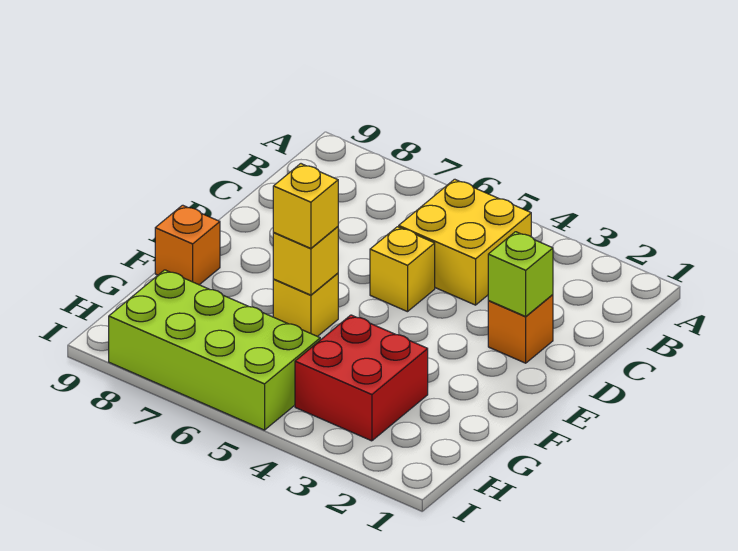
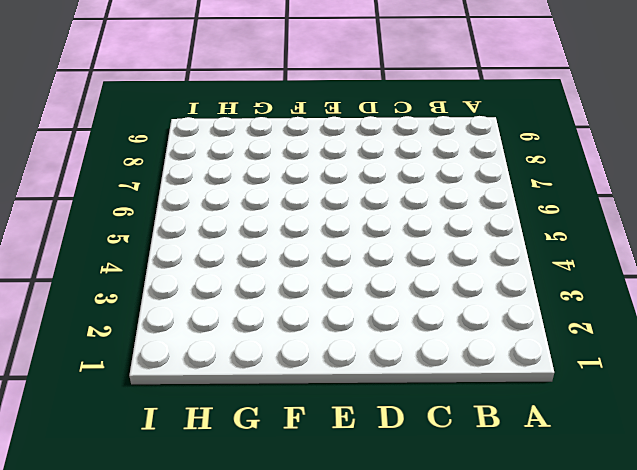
none -> yellow 2x2 brick [399,179,531,305]
none -> orange 1x1 brick [488,295,553,363]

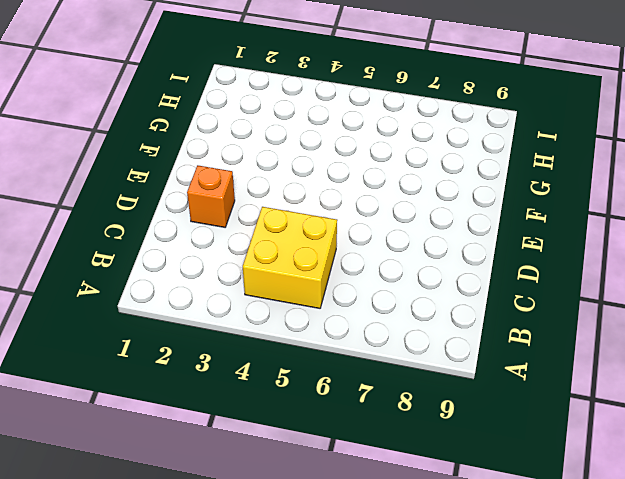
none -> yellow 1x1 brick [370,227,435,312]
none -> yellow 1x1 brick [273,273,338,337]

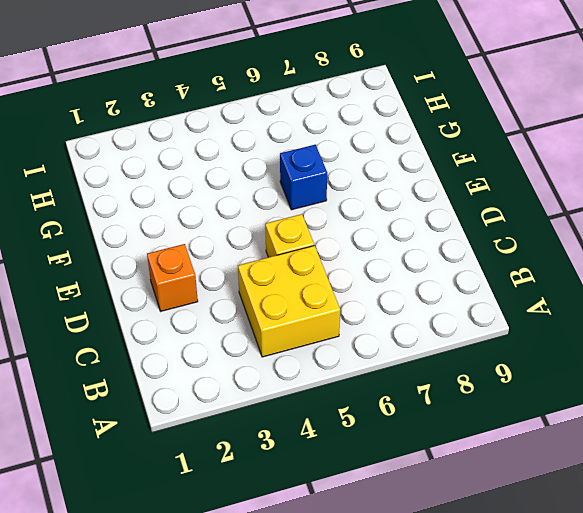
blue 1x1 brick [280,145,327,210] -> yellow 1x1 brick [273,273,338,337]
none -> orange 1x1 brick [155,205,220,285]
none -> red 2x2 brick [295,315,428,441]

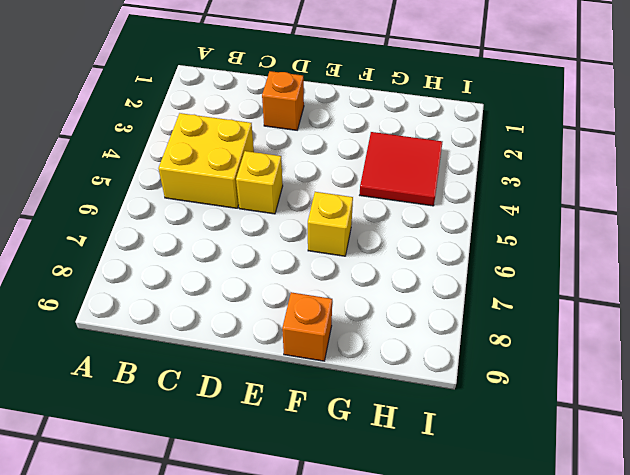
red 2x2 tile [360,132,442,206] -> red 2x2 brick [295,315,428,441]
none -> lime 2x4 brick [109,270,320,430]
none -> lime 1x1 brick [488,232,553,316]

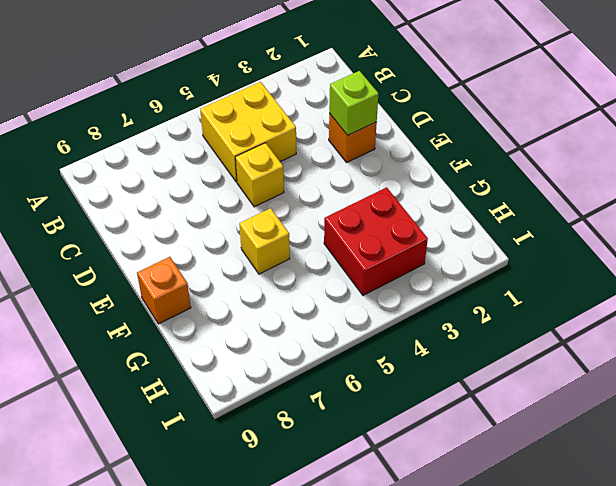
none -> lime 2x4 brick [109,270,320,430]
none -> yellow 1x1 brick [273,227,338,295]

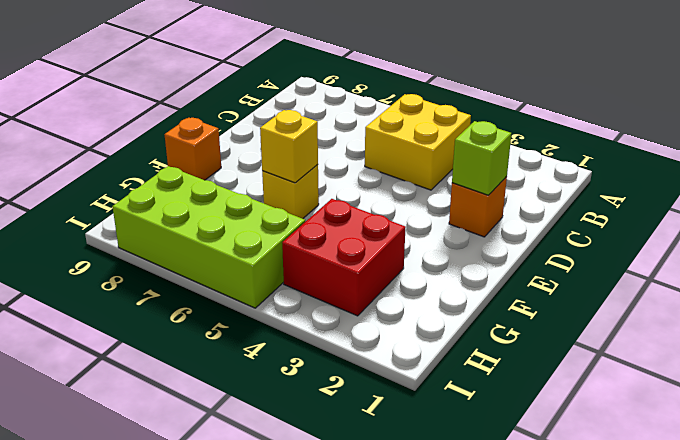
none -> yellow 1x1 brick [370,227,435,312]
none -> yellow 1x1 brick [273,164,338,248]

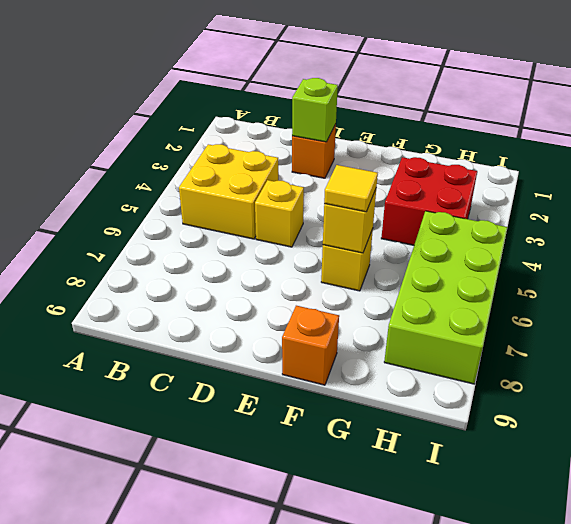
yellow 1x1 tile [324,165,378,212] -> yellow 1x1 brick [273,164,338,248]

